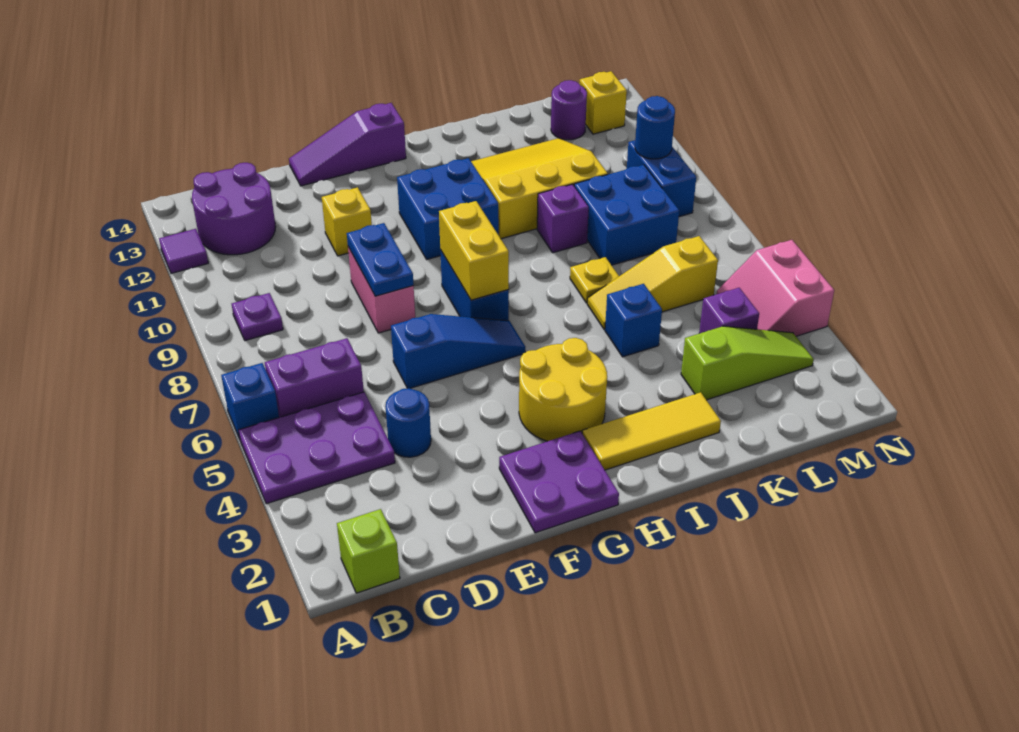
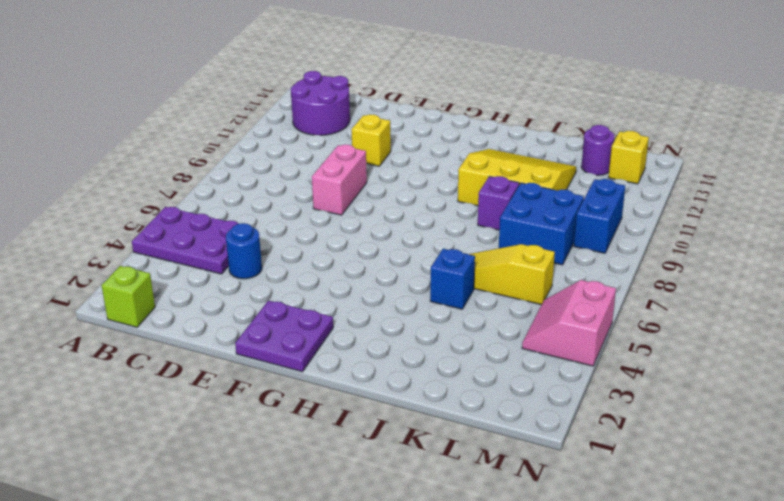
none -> blue 1x1 brick [221,363,279,439]
none -> purple 1x1 tile [159,229,208,273]
none -> purple 1x2 brick [265,338,364,417]
none -> purple 1x1 plate [232,293,283,341]

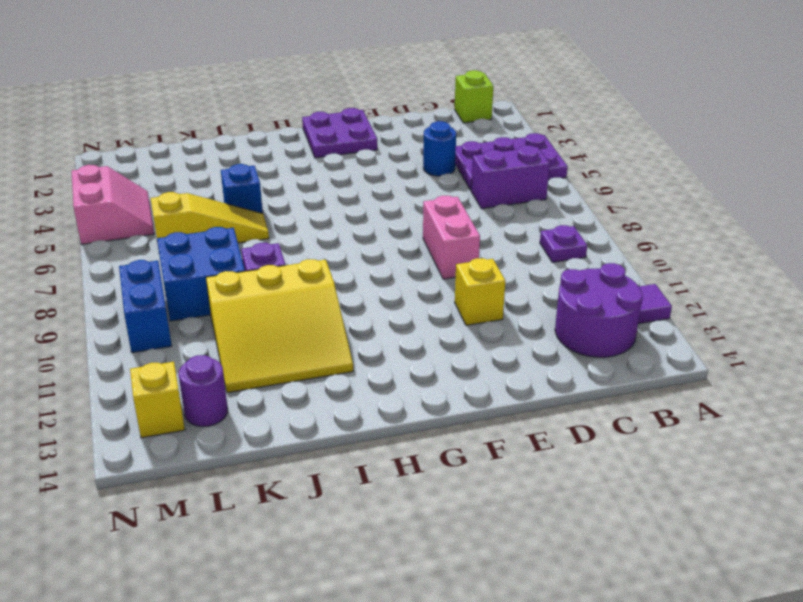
none -> blue 1x1 brick [221,363,279,439]
none -> blue 1x3 slope [391,314,525,388]
none -> purple 1x3 slope [289,103,406,186]
none -> yellow 2x2 round brick [519,338,607,441]

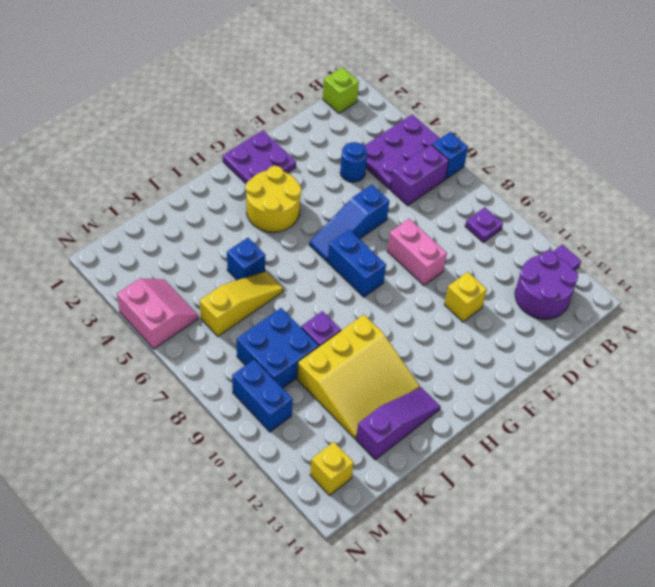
purple 1x3 slope [356,388,440,460] -> purple 1x3 slope moved to [289,103,406,186]
none -> blue 2x2 brick [397,158,499,259]
none -> yellow 1x3 tile [582,392,721,470]
none -> yellow 1x1 plate [570,257,619,303]
none -> lime 1x3 slope [681,326,814,400]

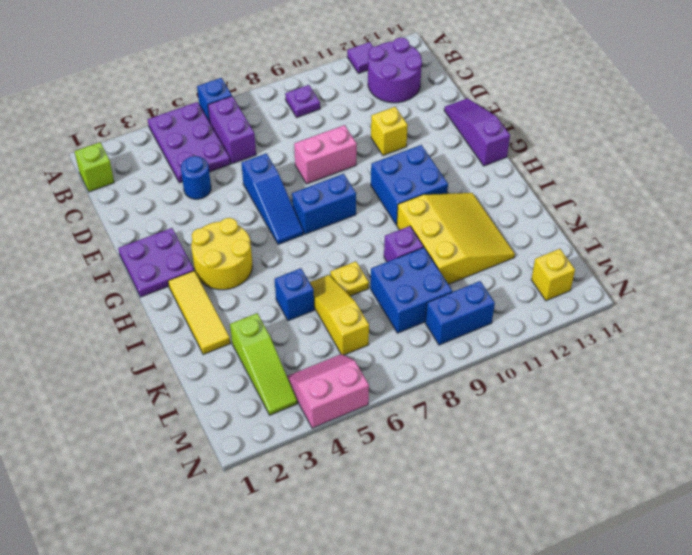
none -> purple 1x1 brick [699,288,759,333]
none -> purple 1x1 round brick [551,80,587,140]
none -> blue 1x2 plate [347,223,413,296]
none -> yellow 1x2 brick [439,201,509,300]

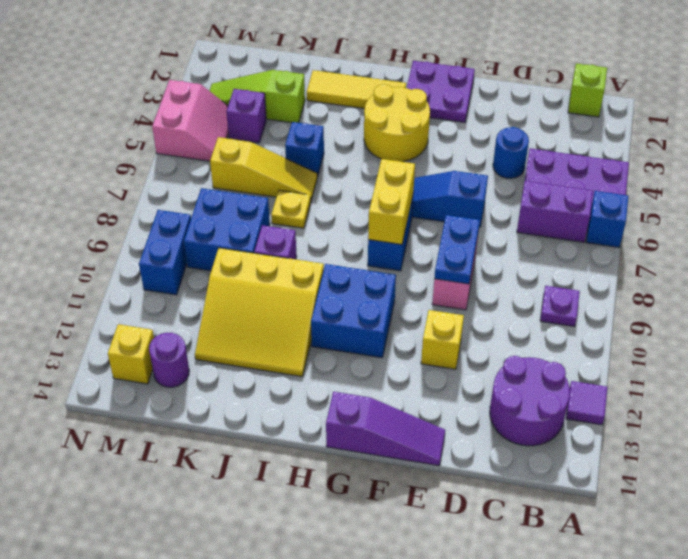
none -> blue 1x1 round brick [635,96,675,159]

